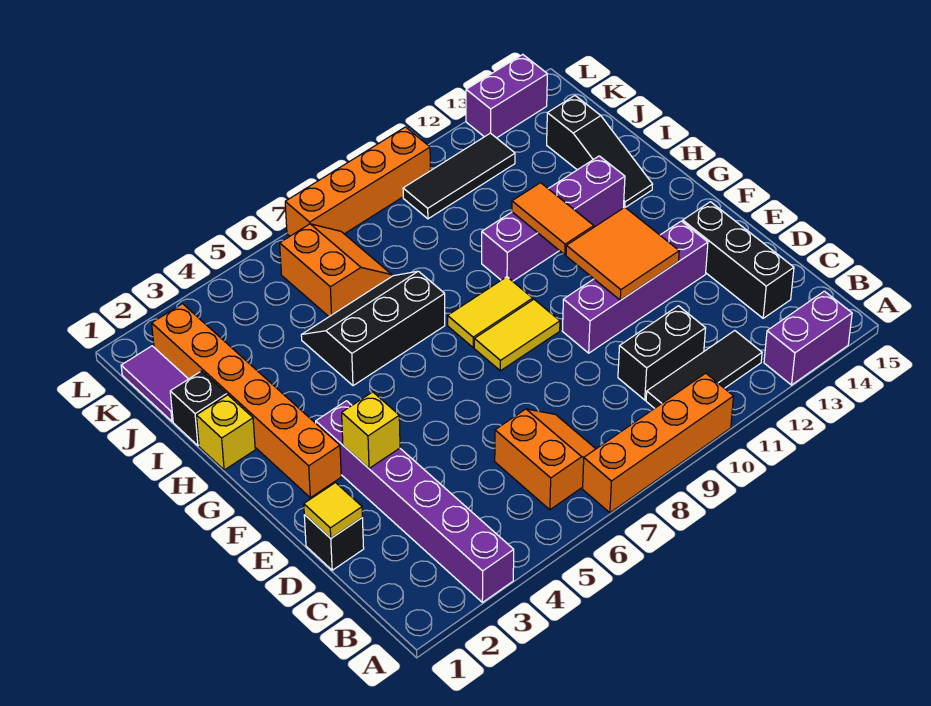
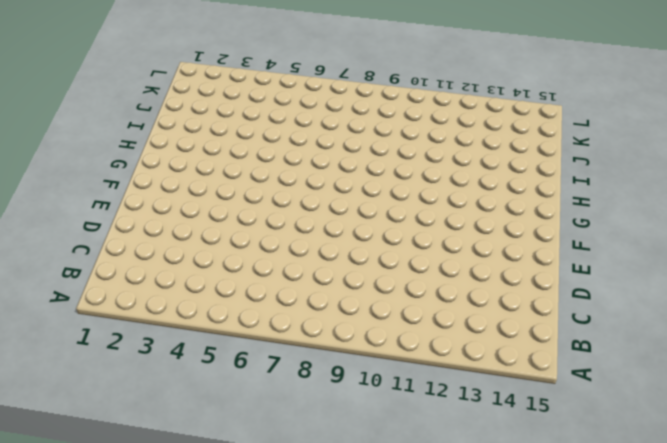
none -> purple 1x6 brick [316,401,514,602]
none -> orange 1x4 brick [583,373,734,513]
none -> purple 1x2 brick [764,291,852,385]

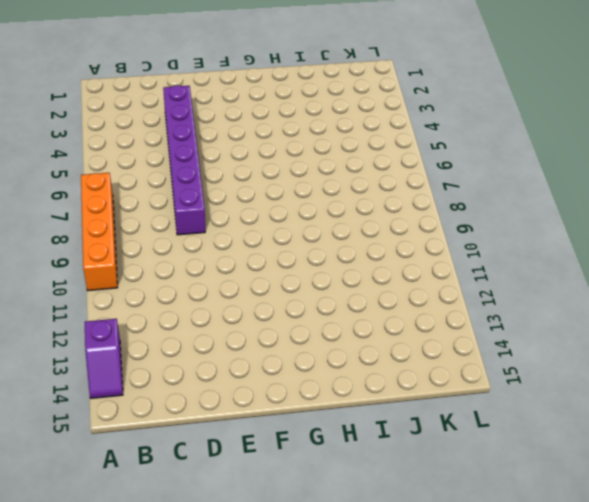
purple 1x2 slope [85,319,123,398] -> purple 1x2 brick [764,291,852,385]
purple 1x6 brick [163,85,205,235] -> purple 1x6 brick turned to [316,401,514,602]
none -> orange 2x2 slope [495,409,595,510]
none -> black 1x3 tile [646,331,762,408]
none -> black 1x2 brick [618,306,706,400]

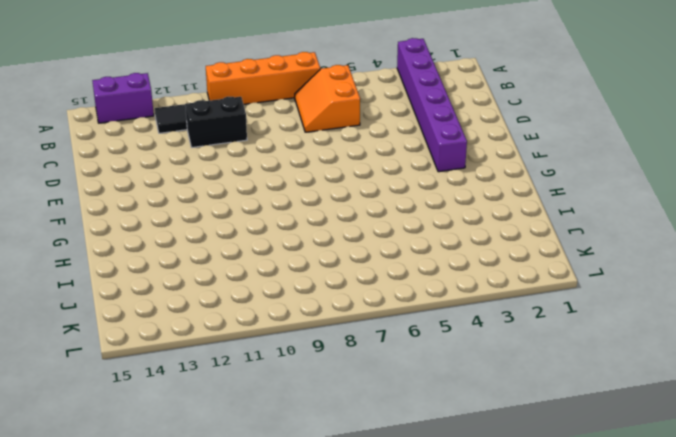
none -> black 1x3 brick [683,202,794,318]
none -> black 1x1 brick [304,515,364,570]
none -> purple 1x4 brick [562,221,708,353]

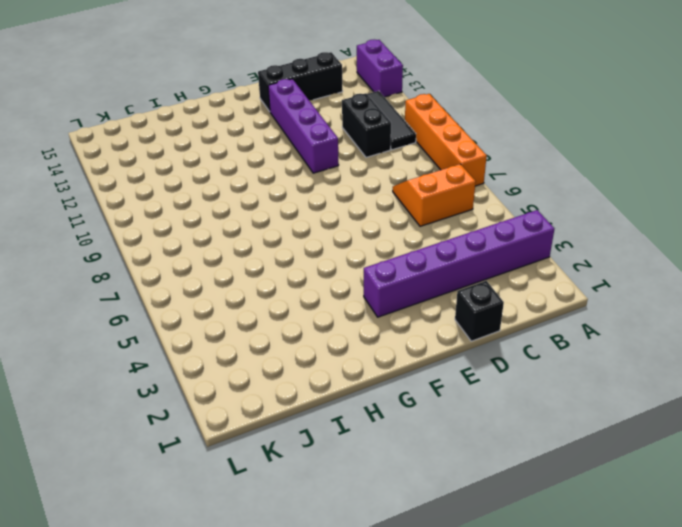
none -> orange 1x6 brick [152,304,341,498]
none -> yellow 1x2 tile [474,299,560,371]
none -> yellow 1x2 tile [448,277,533,347]

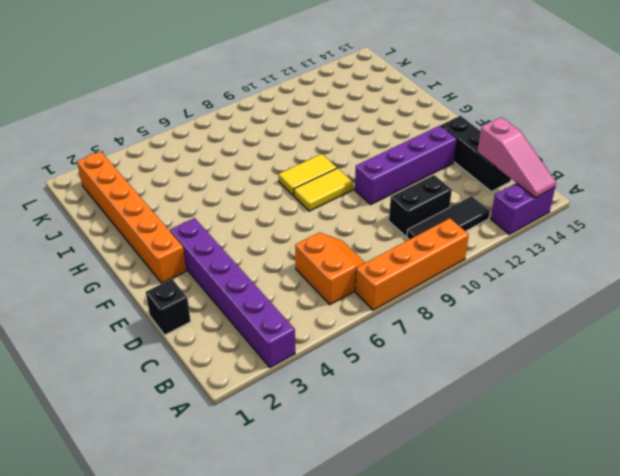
pink 1x3 slope [478,117,556,198] -> none
none -> yellow 1x1 brick [196,395,255,470]
none -> black 2x3 slope [301,271,445,386]
none -> purple 1x4 brick [482,156,625,281]

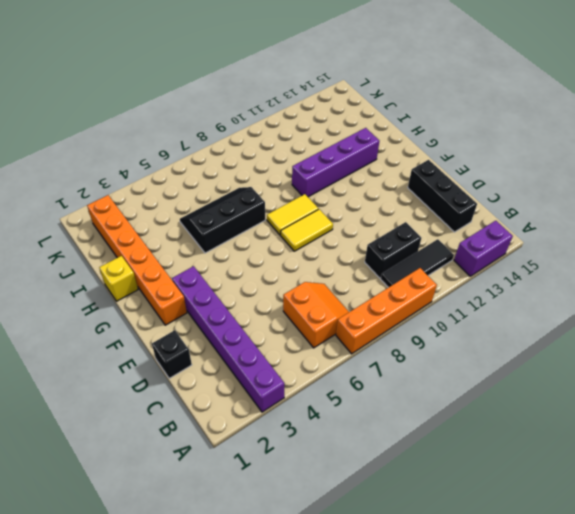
none -> purple 1x4 brick [562,221,708,353]
none -> black 1x3 slope [547,96,653,207]
none -> black 1x1 brick [170,371,227,446]

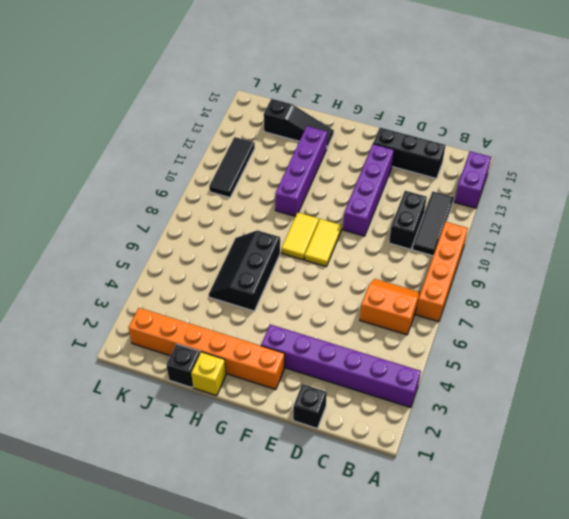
none -> purple 1x2 tile [121,346,188,422]
none -> orange 2x2 slope [280,224,392,317]
none -> orange 1x4 brick [285,127,430,236]

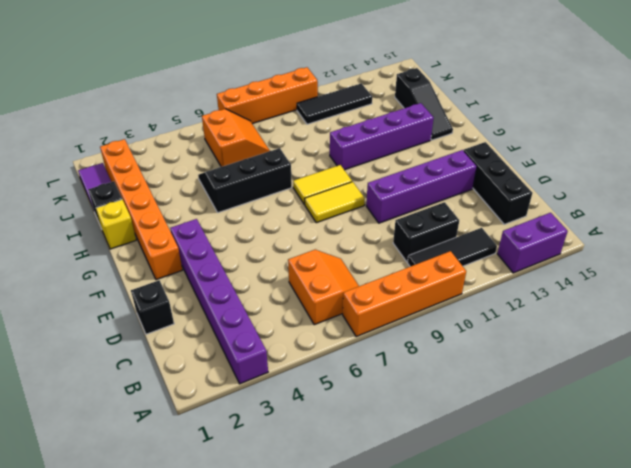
none -> purple 1x2 brick [466,54,547,138]
none -> yellow 1x1 tile [304,483,362,538]
none -> yellow 1x1 brick [342,392,400,468]

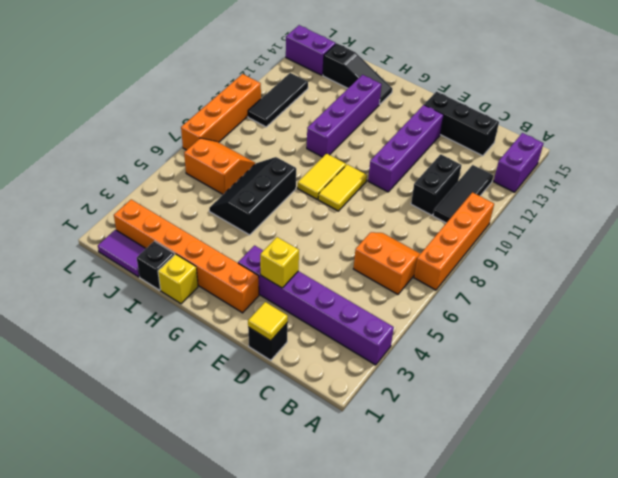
purple 1x2 brick [286,25,336,75] -> purple 1x2 brick turned to [466,54,547,138]
none -> orange 2x2 tile [566,207,679,300]
none -> orange 1x2 tile [512,183,594,255]

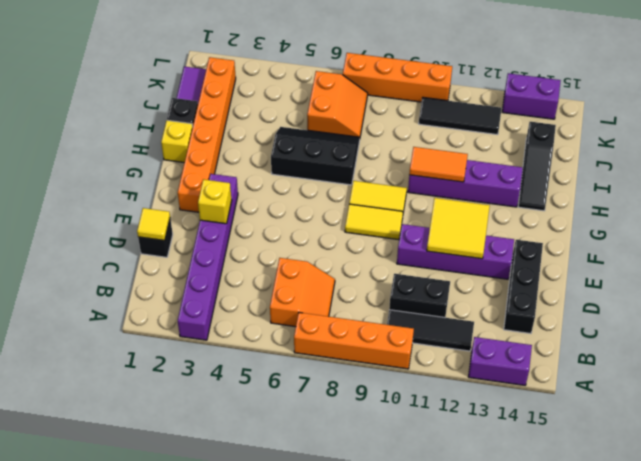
yellow 2x2 tile [427,198,490,259] -> orange 2x2 tile [566,207,679,300]
orange 1x2 tile [409,147,468,182] -> orange 1x2 tile turned to [512,183,594,255]

